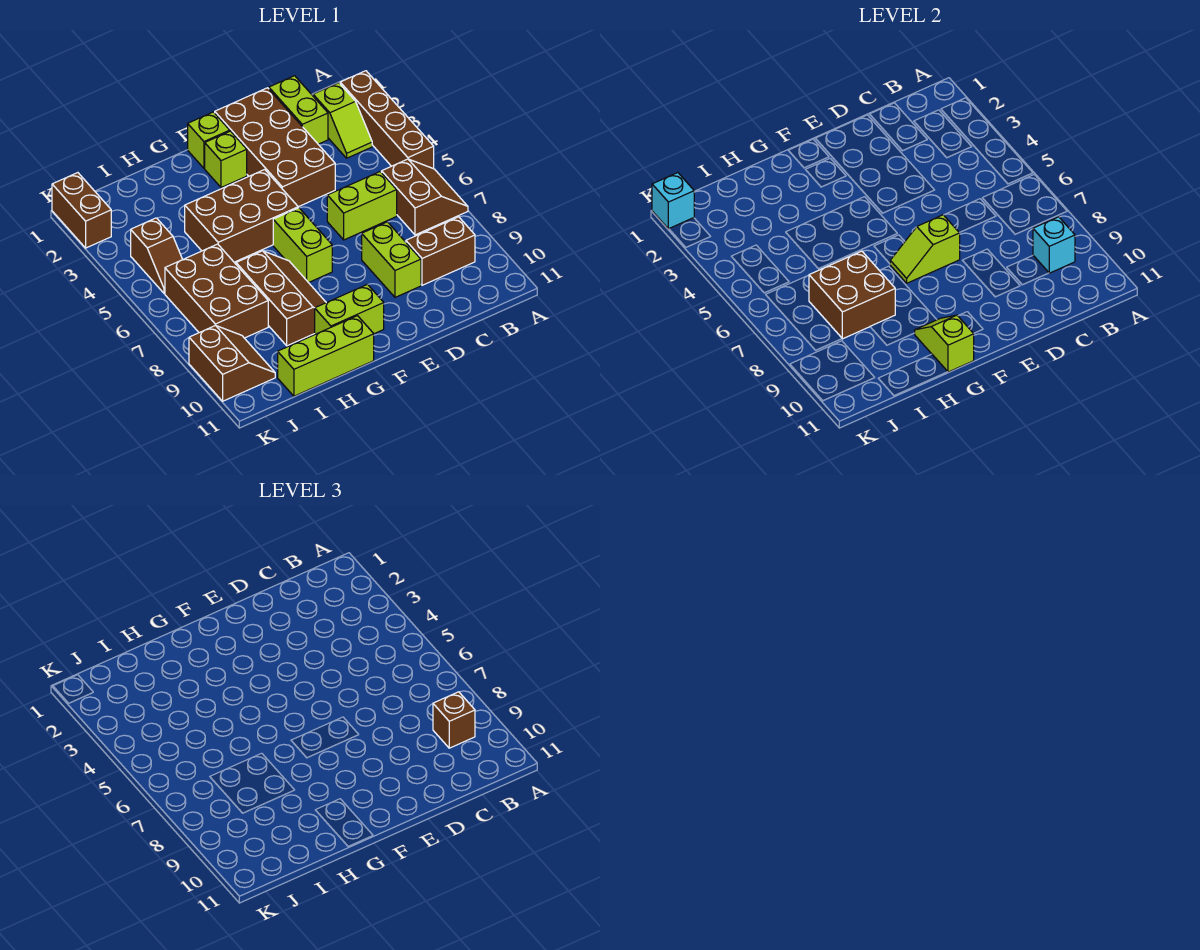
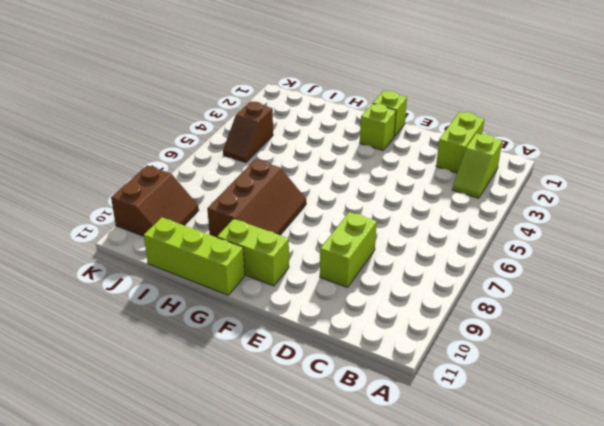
none -> brown 1x4 brick [340,71,434,169]
none -> brown 2x2 slope [382,159,468,235]
none -> brown 1x2 brick [406,217,475,285]

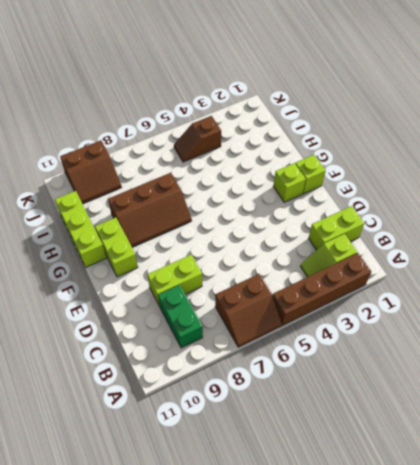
green 1x2 brick [158,285,203,348] -> brown 1x2 brick [406,217,475,285]
none -> lime 1x2 brick [327,172,397,240]
none -> brown 2x4 brick [215,88,335,207]
none -> brown 2x3 brick [185,169,298,262]

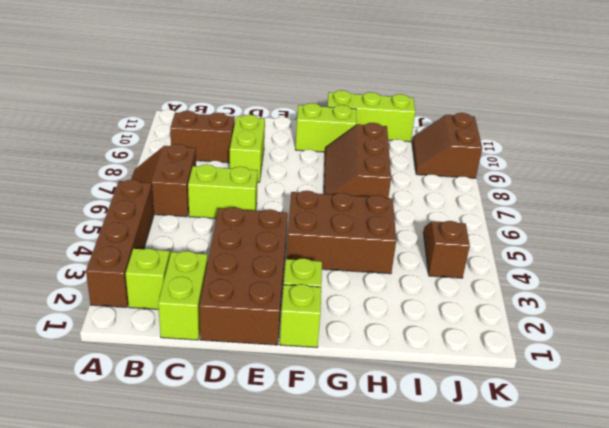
none -> lime 1x2 brick [273,208,332,283]
none -> brown 2x3 brick [165,244,268,338]
none -> brown 1x2 brick [52,173,111,248]

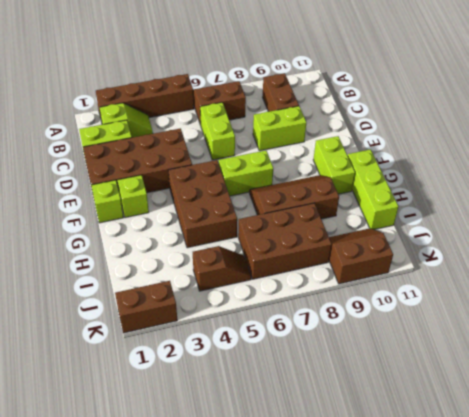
none -> cyan 1x1 brick [1033,217,1075,273]
none -> lime 1x2 slope [890,215,960,283]
none -> lime 1x2 slope [915,315,974,372]

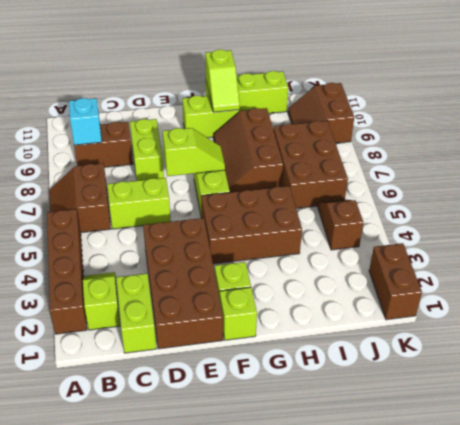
none -> brown 2x2 brick [809,251,895,339]
none -> cyan 1x1 brick [652,173,694,229]
none -> brown 1x1 brick [433,692,475,748]

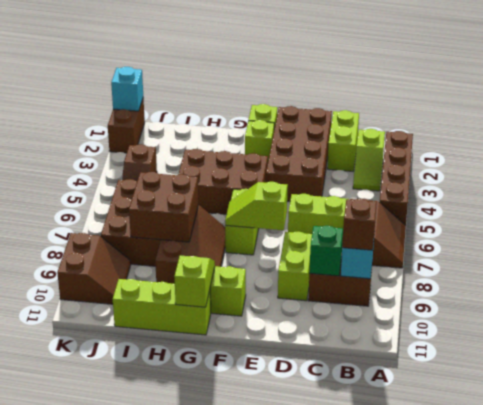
green 1x1 brick [309,226,343,276] -> none

